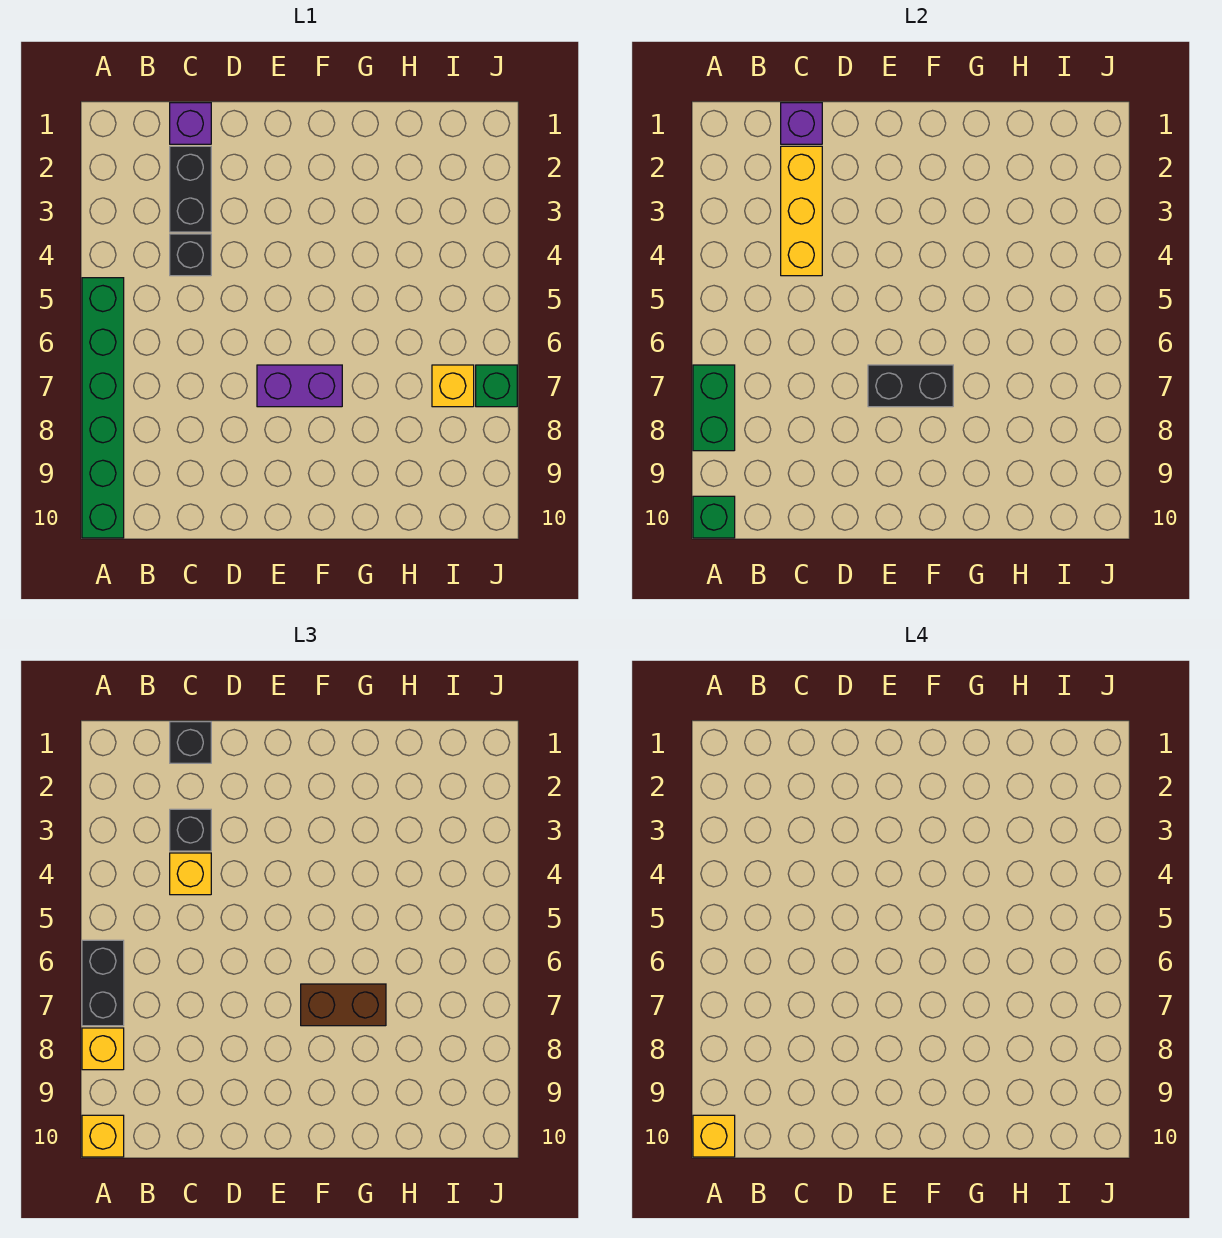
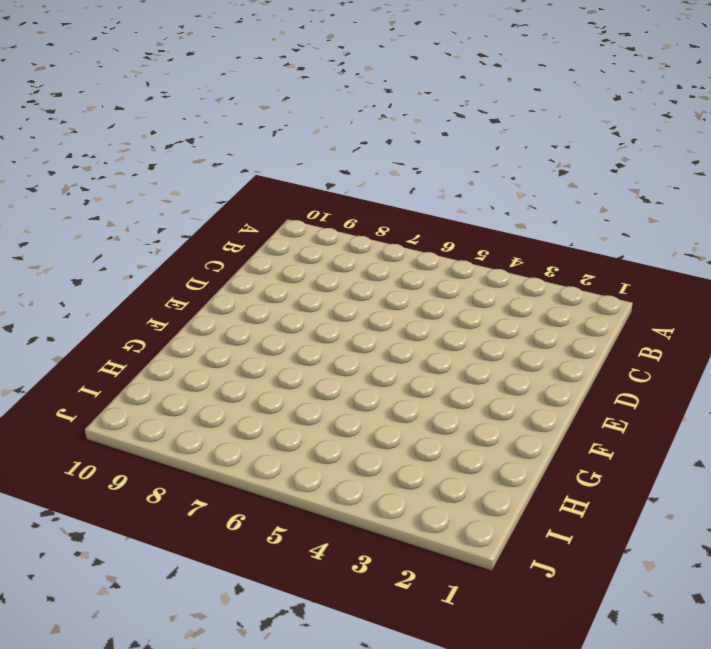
none -> green 1x6 brick [82,278,124,538]
none -> purple 1x1 brick [170,103,211,144]
none -> black 1x2 brick [170,146,211,232]

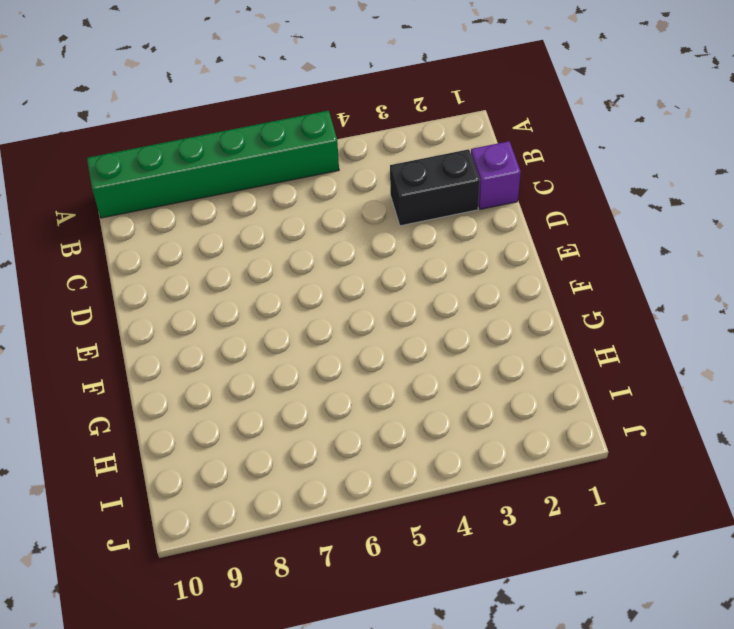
none -> black 1x1 brick [170,234,211,276]
none -> purple 1x2 brick [257,365,342,407]
none -> yellow 1x1 brick [432,365,474,407]

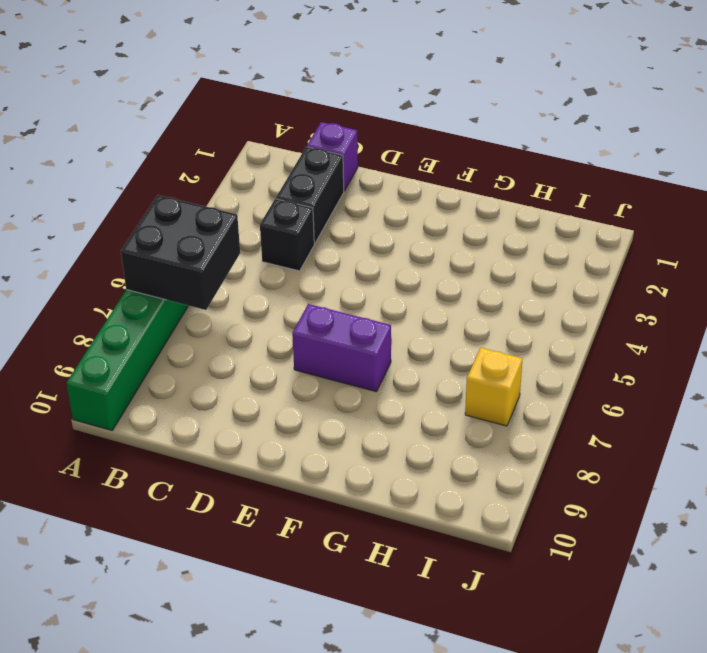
black 2x2 brick [121,195,240,310] -> green 1x2 brick [693,365,735,451]
none -> green 1x1 brick [476,365,517,407]
none -> green 1x1 brick [693,496,735,538]
none -> purple 1x1 brick [781,103,822,144]

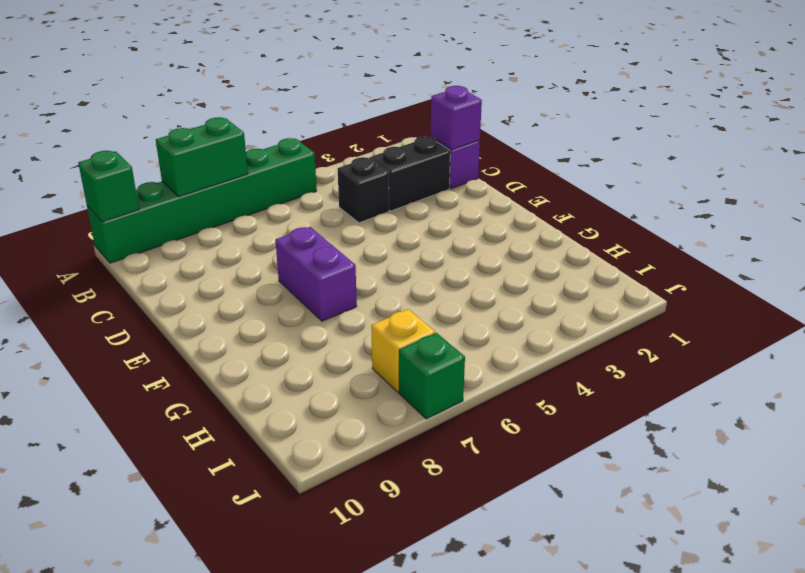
none -> yellow 1x3 brick [781,146,822,276]
none -> black 1x2 brick [868,365,953,407]
none -> black 1x2 brick [82,940,124,1026]

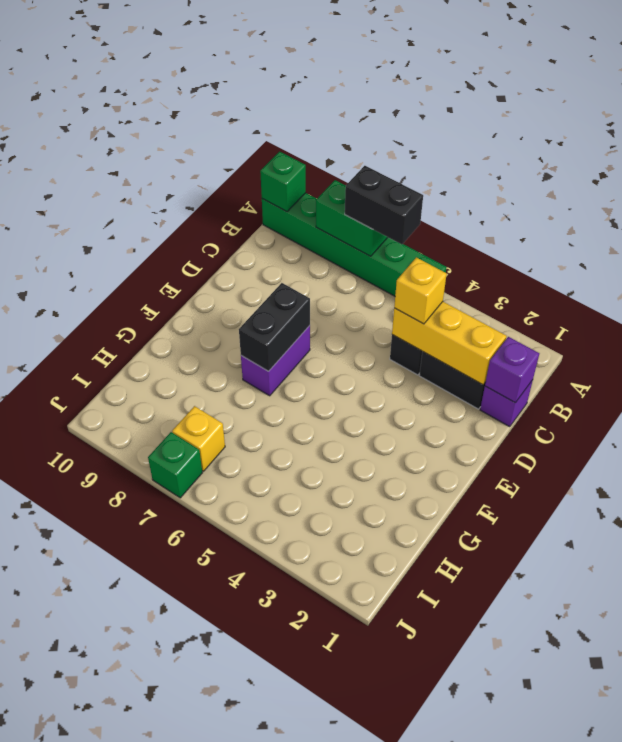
none -> yellow 1x1 brick [82,1028,124,1070]
none -> yellow 1x1 brick [82,1115,124,1157]
none -> black 1x1 brick [170,722,211,763]

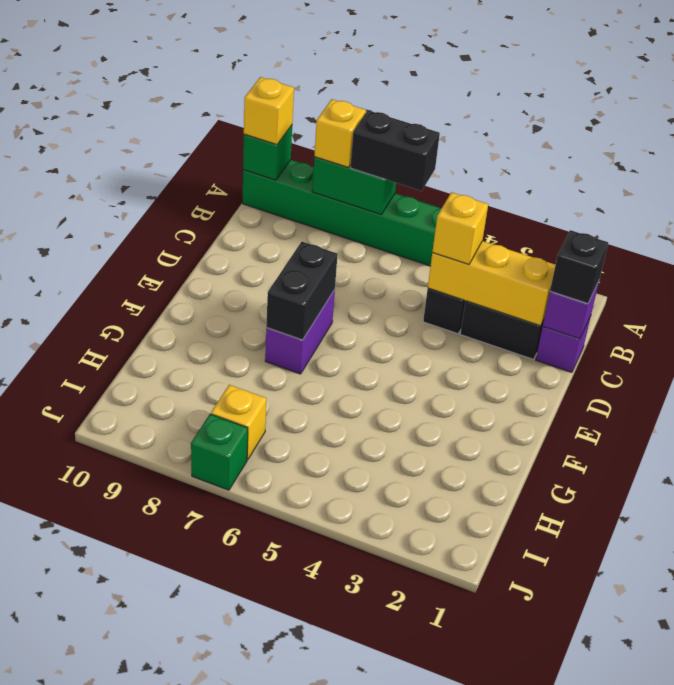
none -> black 1x1 brick [170,809,211,851]
none -> brown 1x2 brick [301,984,386,1026]
none -> yellow 1x1 brick [693,1115,735,1157]

